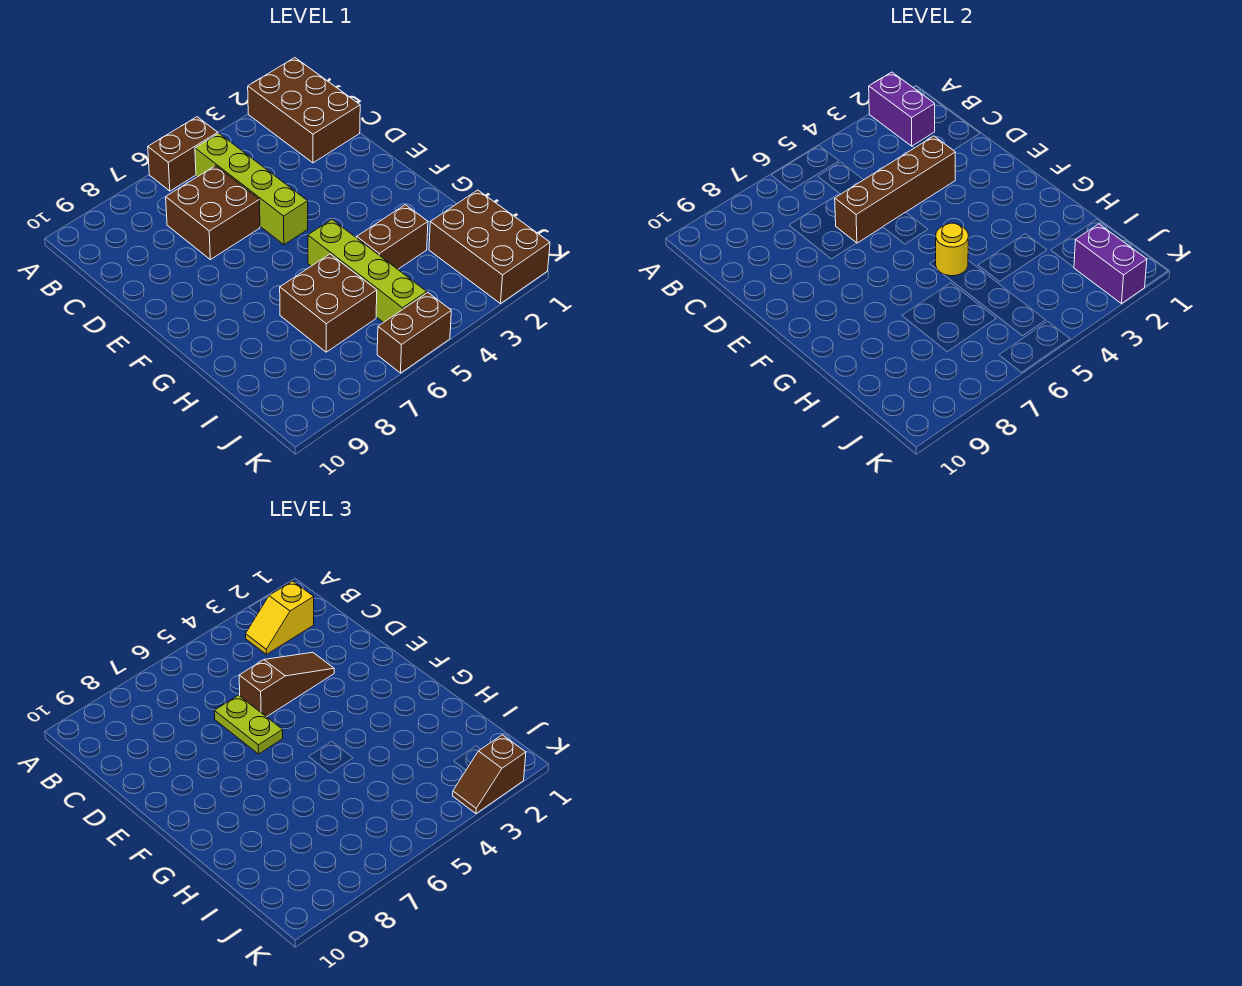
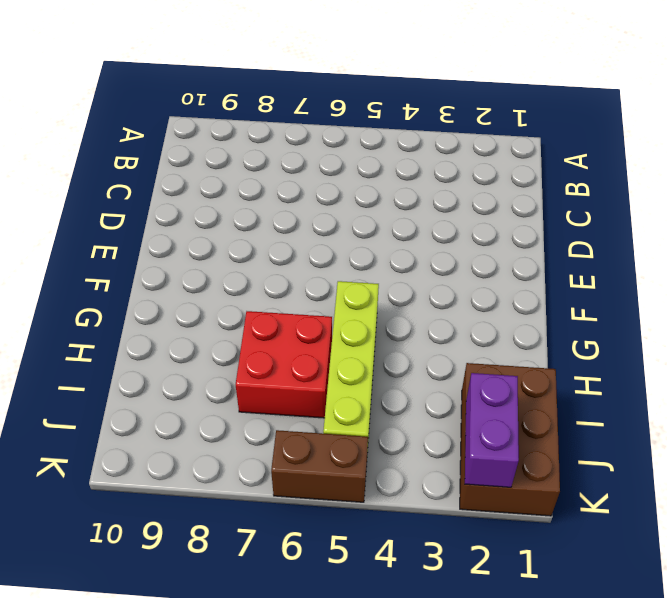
red 2x2 brick [236,311,332,418] -> brown 2x2 brick [280,254,377,352]
none -> brown 2x3 brick [248,58,360,163]
none -> brown 1x2 brick [148,117,218,191]
none -> lime 1x4 brick [195,133,308,245]

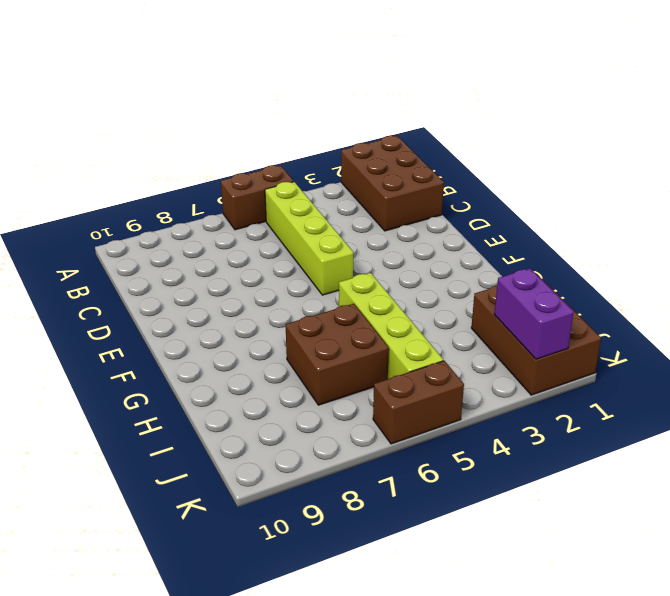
none -> brown 2x2 brick [166,166,260,260]
none -> brown 1x2 brick [357,205,428,269]
none -> purple 1x2 brick [869,72,935,146]

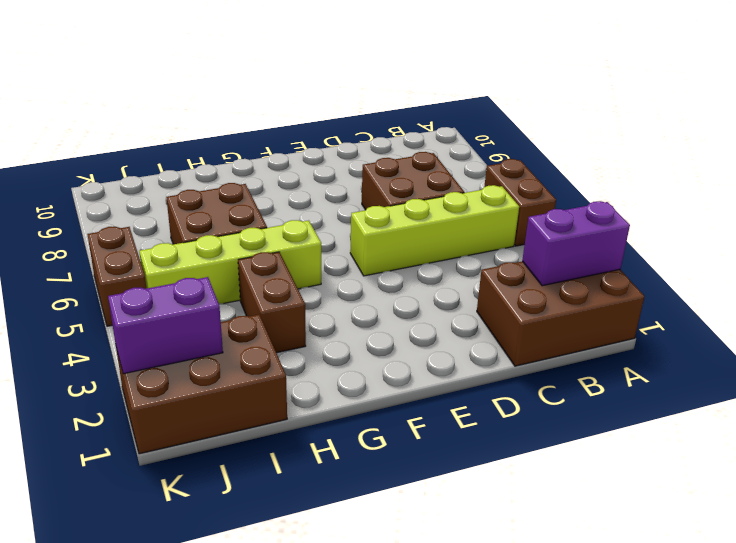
none -> brown 1x4 brick [835,136,955,243]
none -> yellow 1x1 round brick [936,223,968,276]
none -> yellow 1x2 slope [246,581,314,654]

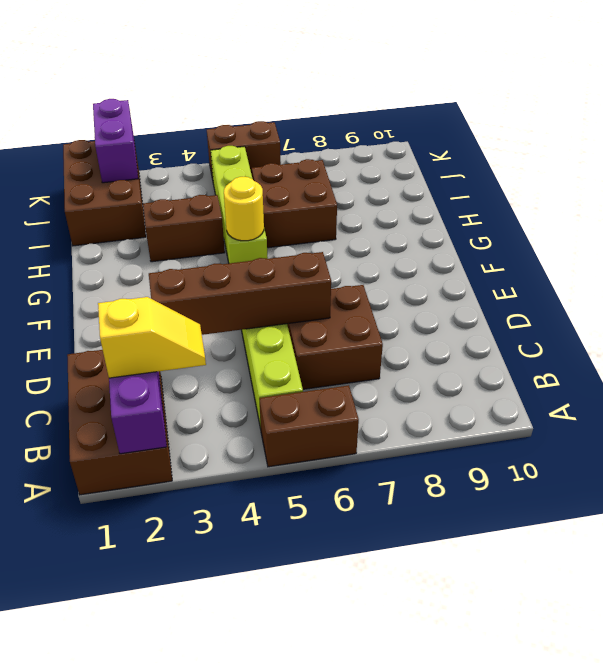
none -> brown 1x3 slope [239,652,334,717]
none -> lime 1x2 plate [214,695,283,754]
none -> brown 1x2 slope [453,735,526,813]

